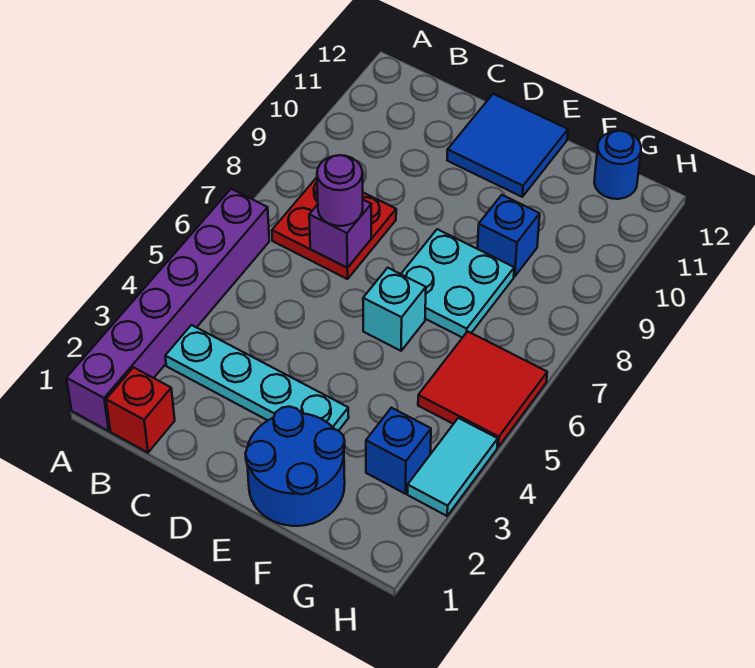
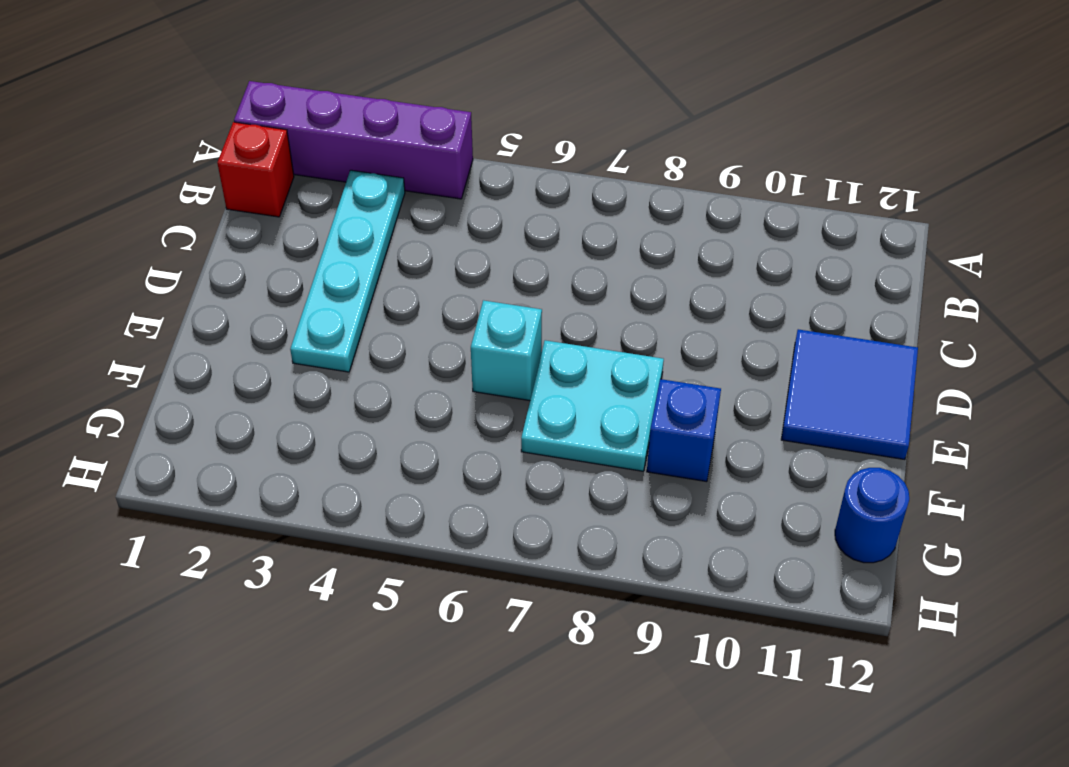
purple 1x4 brick [234,81,473,199] -> purple 1x6 brick [67,189,269,431]
none -> red 2x2 plate [272,177,396,279]
none -> blue 2x2 round brick [245,407,345,526]
none -> blue 1x1 brick [366,408,431,494]

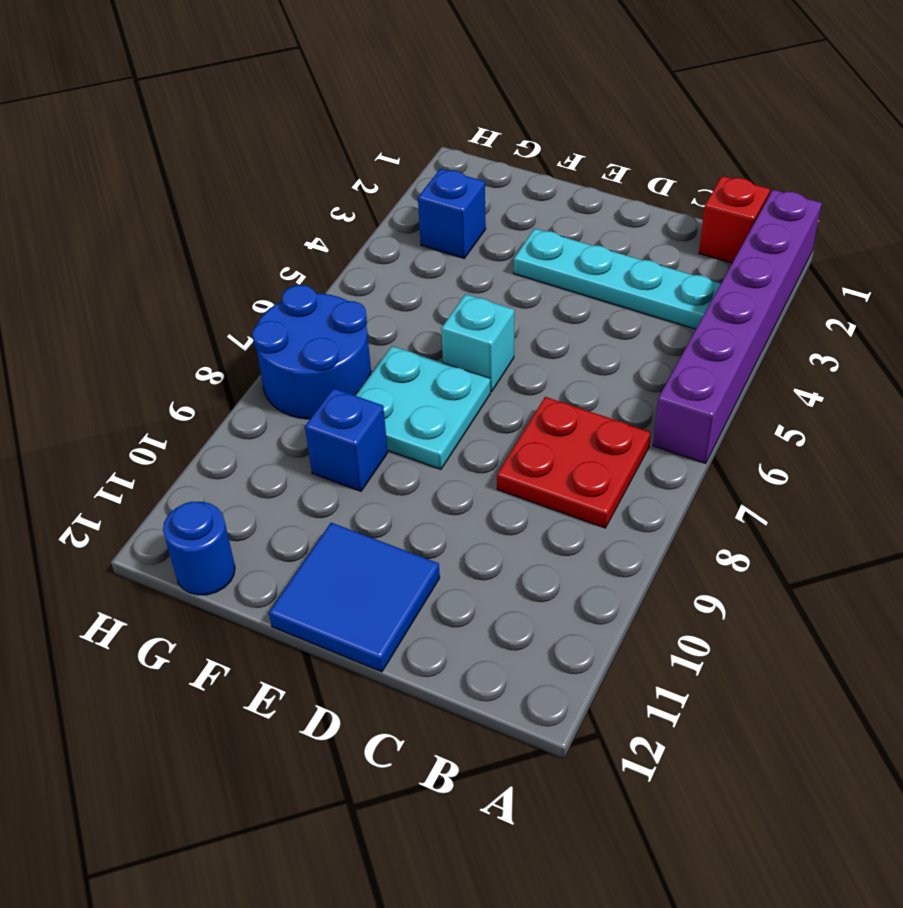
blue 2x2 round brick [252,285,371,419] -> blue 2x2 round brick moved to [245,407,345,526]
none -> red 2x2 tile [418,331,547,447]
none -> cyan 1x2 tile [407,418,498,516]
none -> purple 1x1 brick [309,200,371,268]

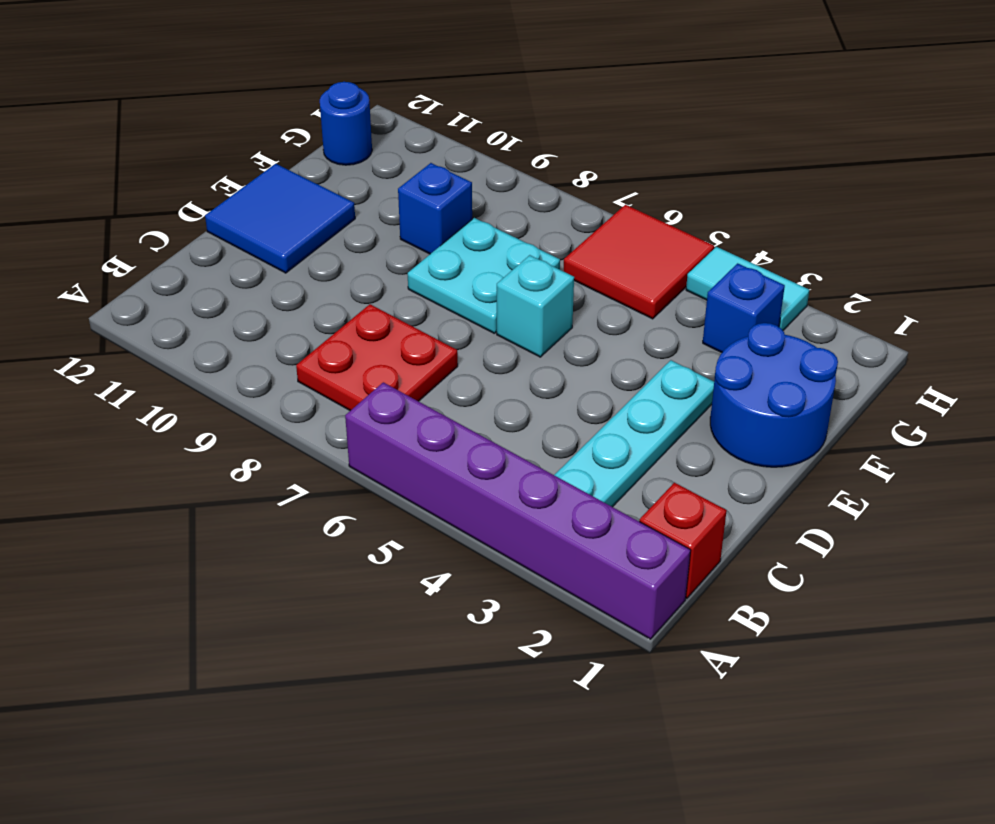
none -> purple 1x1 brick [309,200,371,268]
none -> purple 1x1 round brick [317,155,363,226]

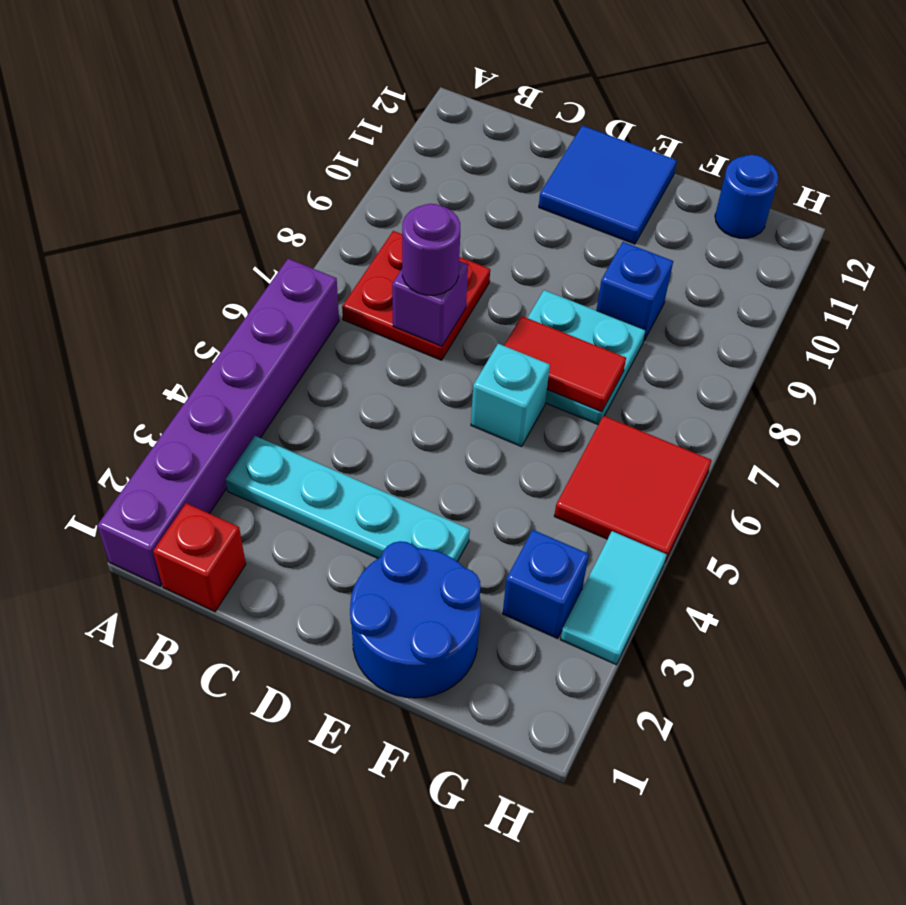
red 1x2 tile [504,316,626,412] -> none

